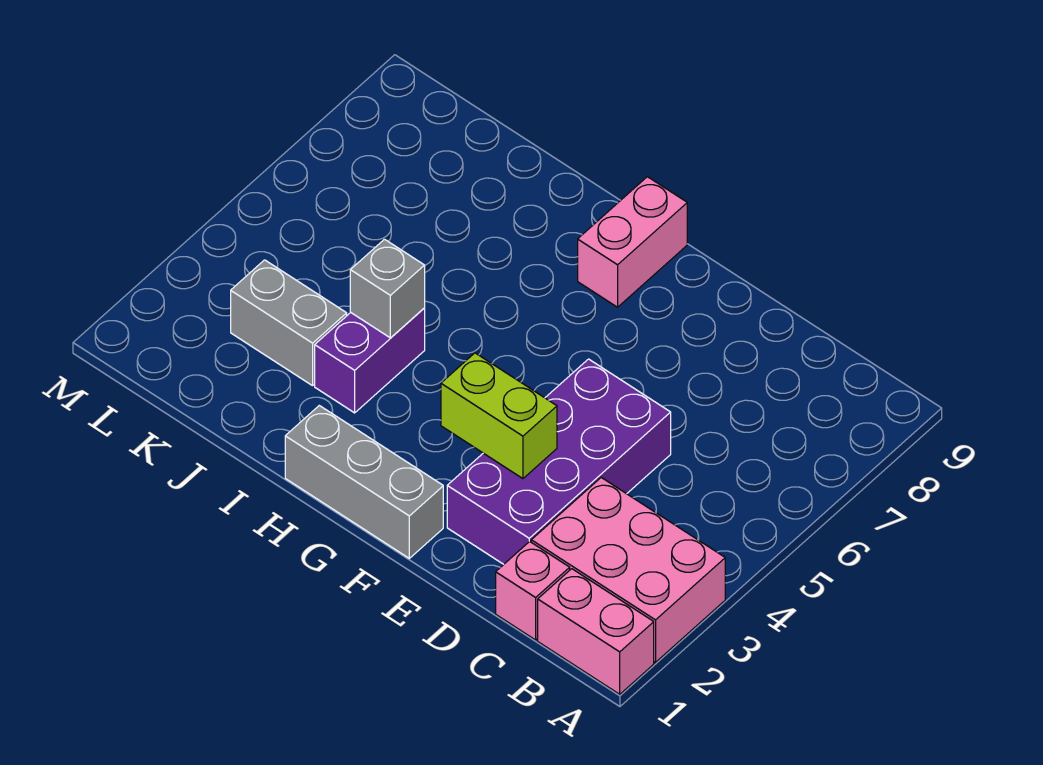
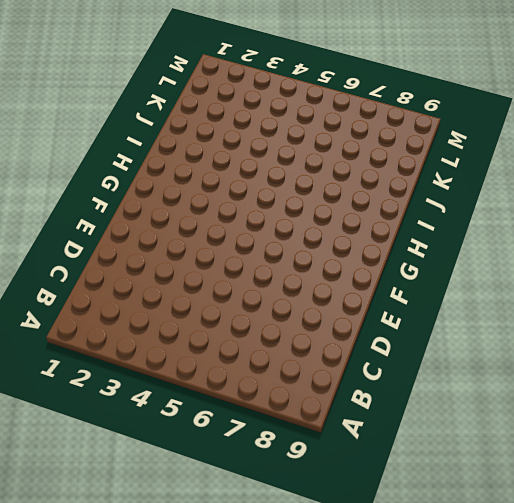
none -> pink 1x2 brick [538,569,654,694]
none -> pink 2x3 brick [531,478,725,662]

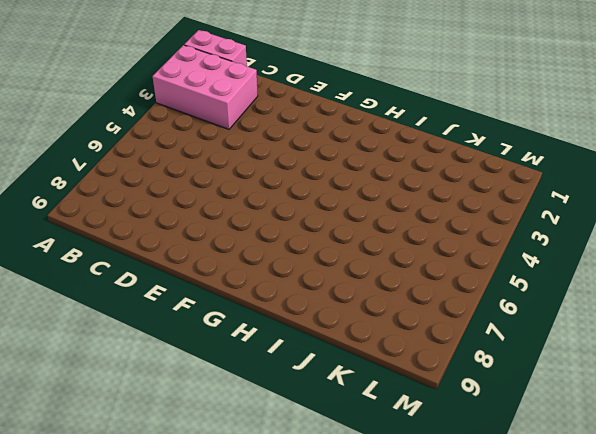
none -> pink 1x1 brick [496,541,570,640]
none -> purple 2x4 brick [447,359,671,564]

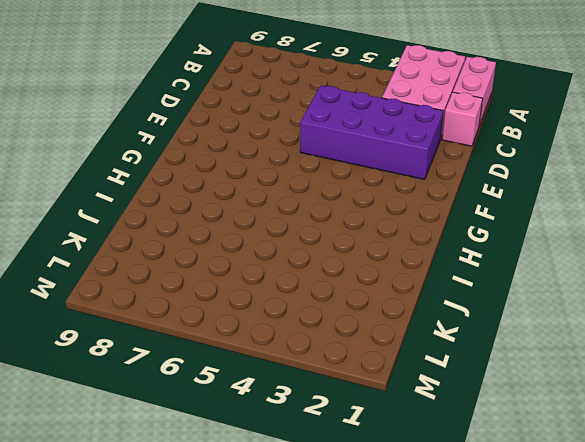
none -> grey 1x3 brick [285,406,443,558]
none -> pink 1x2 brick [578,177,687,307]

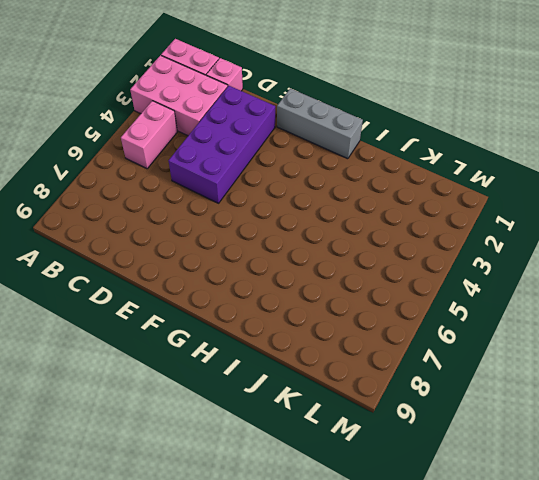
pink 1x2 brick [121,101,177,169] -> pink 1x2 brick moved to [578,177,687,307]
none -> purple 1x2 brick [315,308,425,413]
none -> grey 1x2 brick [231,260,347,386]

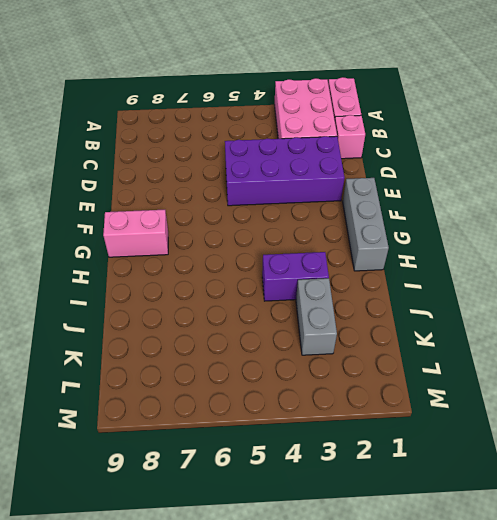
none -> lime 1x2 brick [441,353,557,479]
none -> grey 1x1 brick [350,239,425,338]

